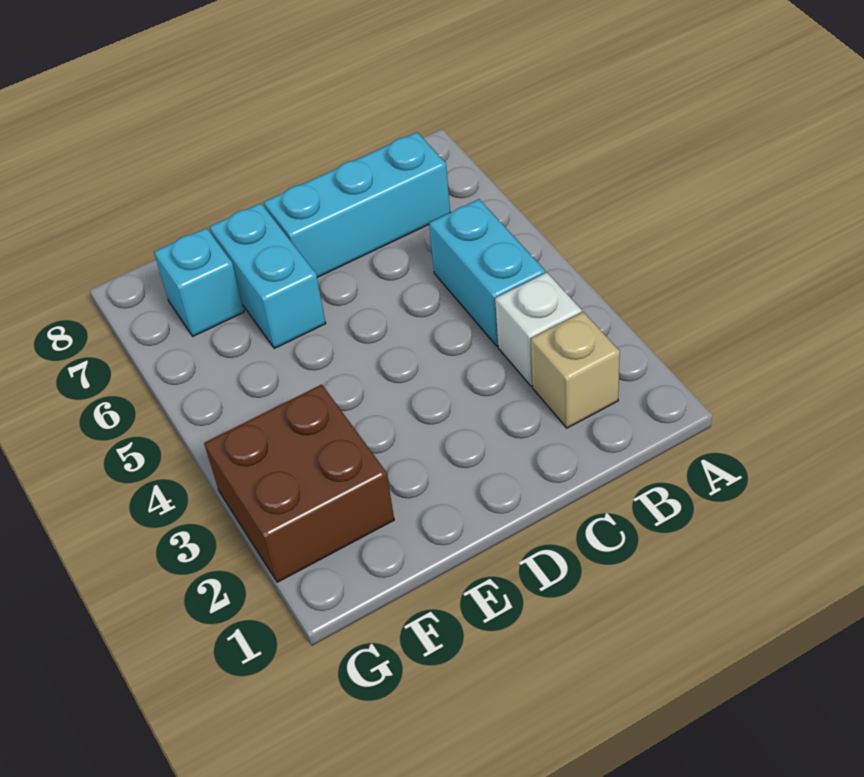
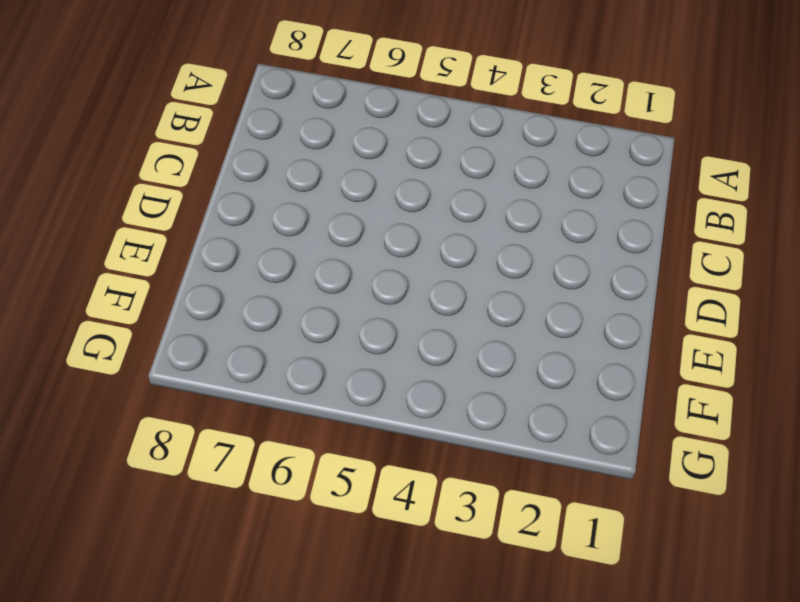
none -> tan 1x1 brick [531,312,620,428]
none -> white 1x1 brick [495,273,582,386]

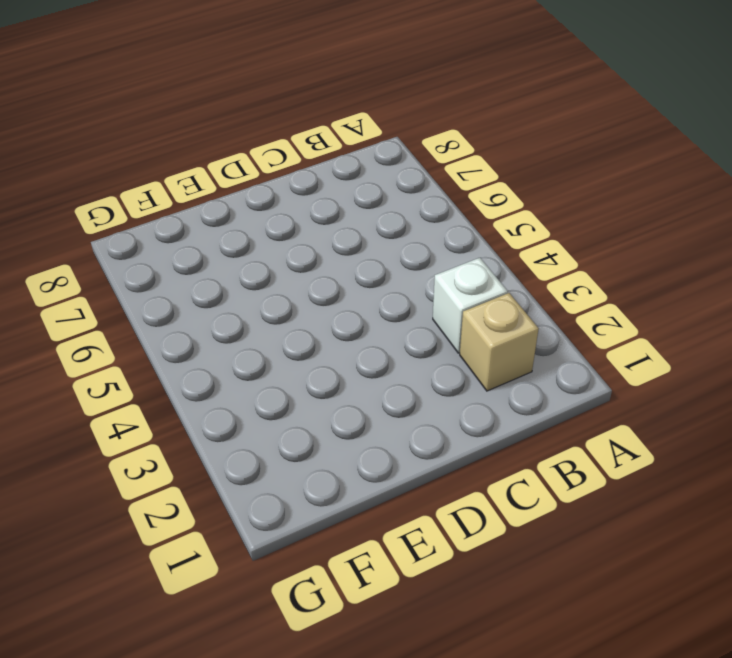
none -> cyan 1x2 brick [429,199,545,346]
none -> cyan 1x3 brick [264,132,450,277]

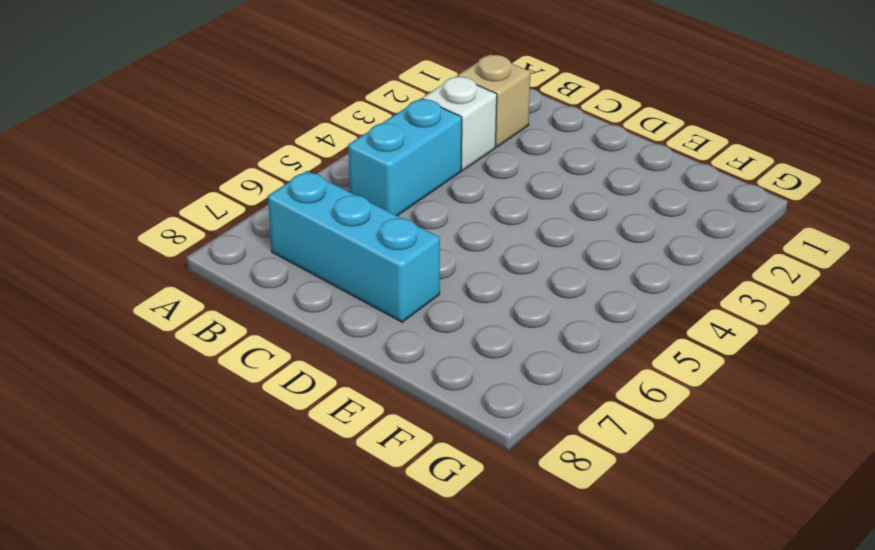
none -> cyan 1x2 brick [209,203,326,348]
none -> brown 2x2 brick [204,384,394,582]

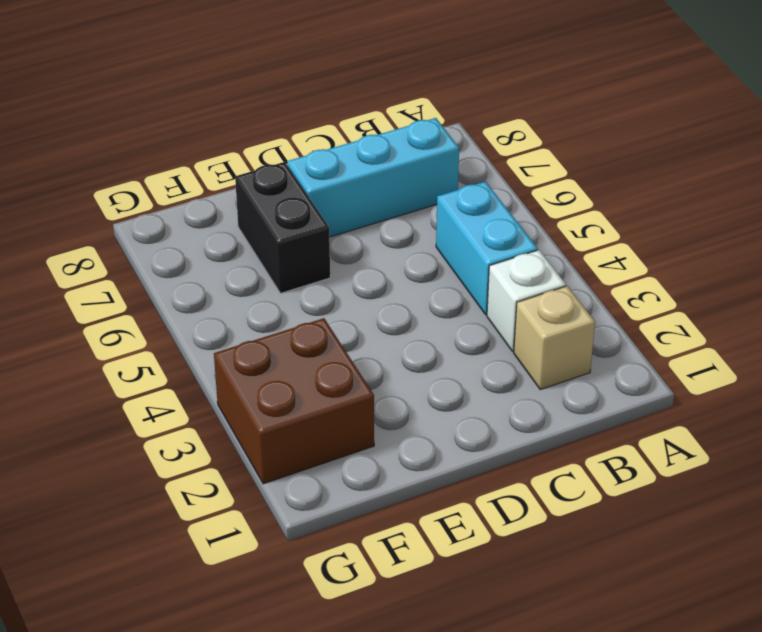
black 1x2 brick [235,162,330,293] -> cyan 1x2 brick [209,203,326,348]
none -> cyan 1x1 brick [154,228,244,336]

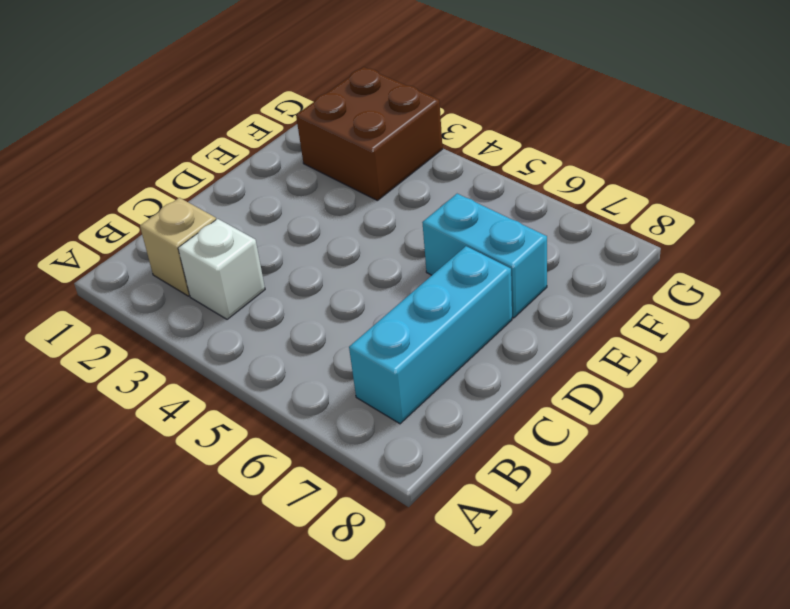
none -> cyan 1x2 brick [429,199,545,346]
none -> cyan 1x1 brick [154,228,244,336]

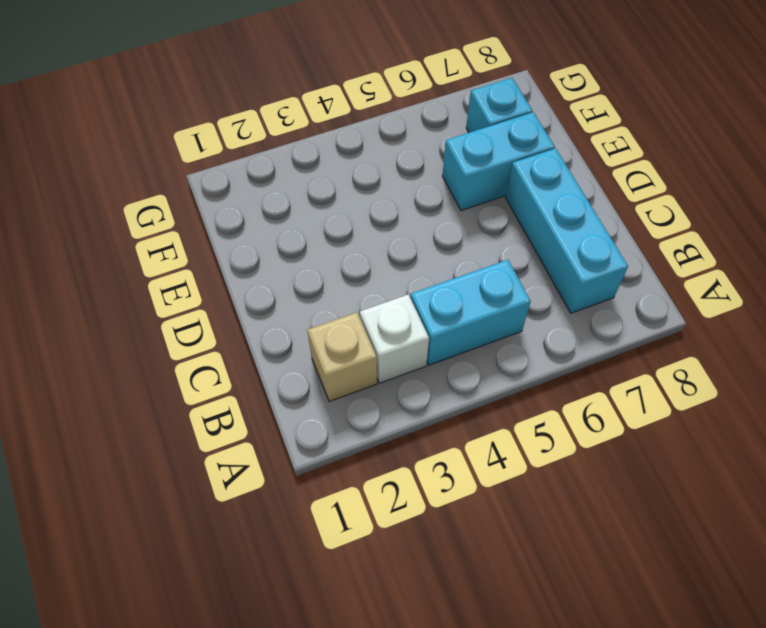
none -> brown 2x2 brick [204,384,394,582]

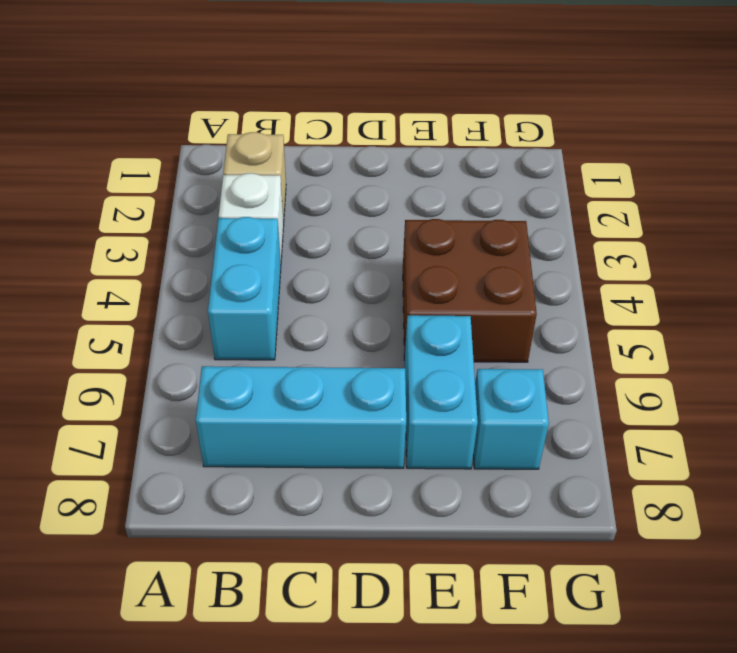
brown 2x2 brick [403,219,537,362] -> brown 2x2 brick moved to [204,384,394,582]

